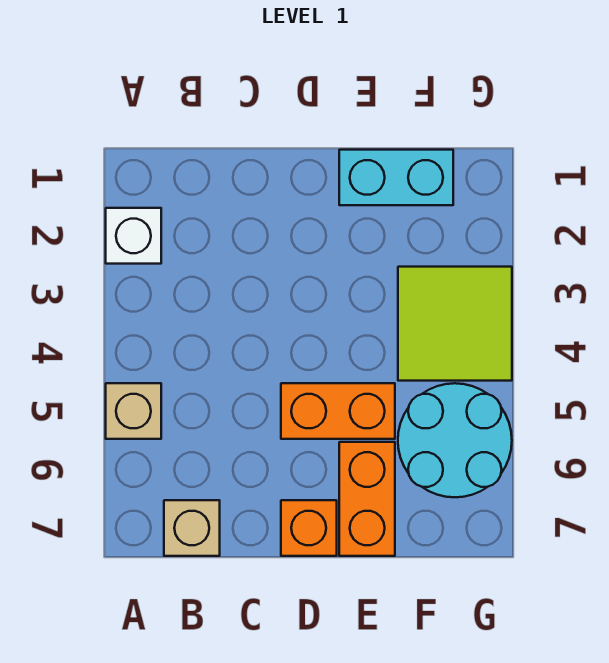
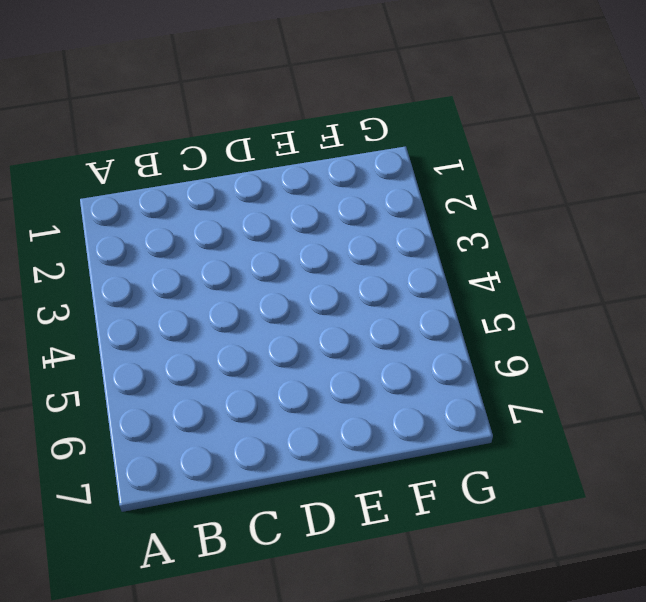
none -> white 1x1 brick [106,208,161,264]
none -> tan 1x1 brick [106,383,161,439]

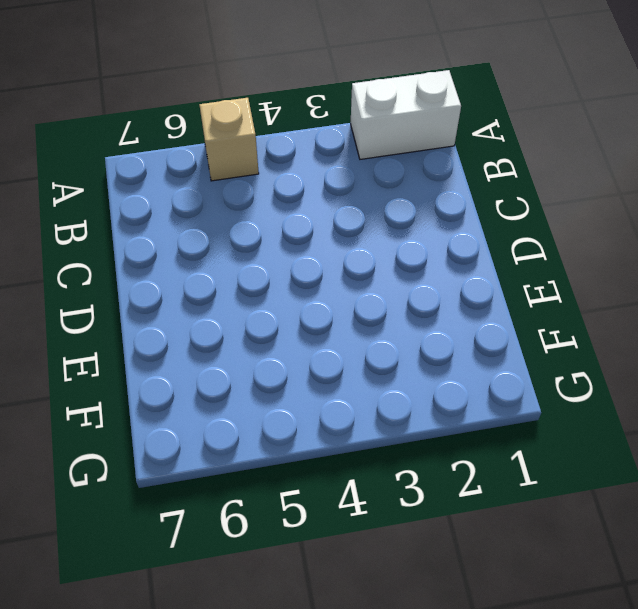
white 1x2 brick [351,70,461,159] -> white 1x1 brick [106,208,161,264]
none -> tan 1x1 brick [164,500,220,556]
none -> orange 1x2 brick [281,383,395,439]

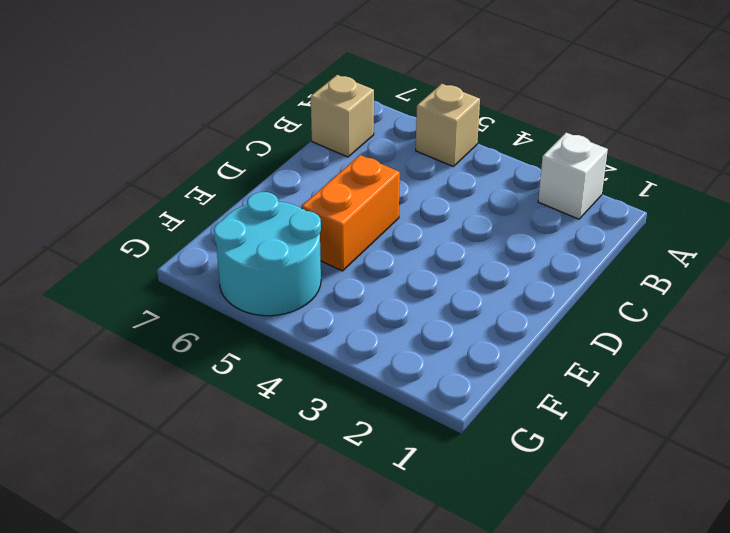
none -> orange 1x1 brick [281,500,337,556]
none -> cyan 1x2 brick [339,150,453,205]

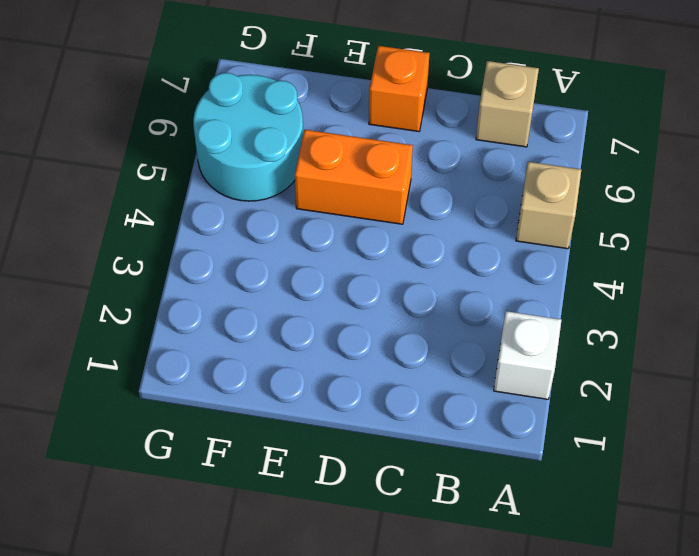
none -> cyan 1x2 brick [339,150,453,205]
none -> orange 1x2 brick [339,442,395,556]

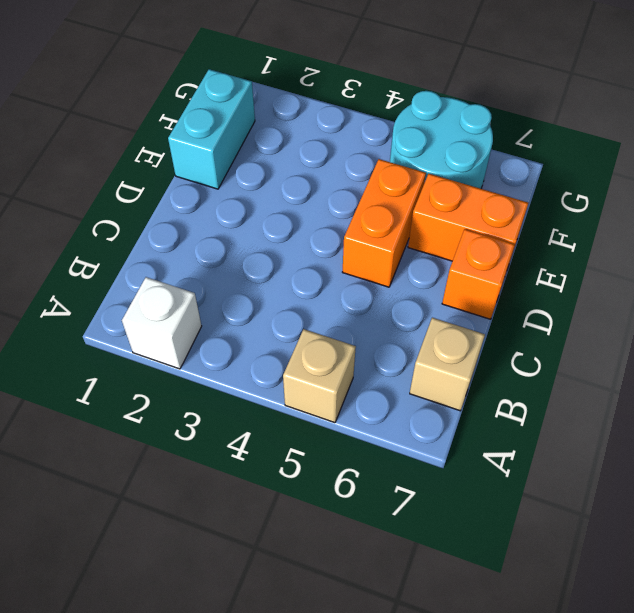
none -> lime 2x2 tile [398,267,512,381]

